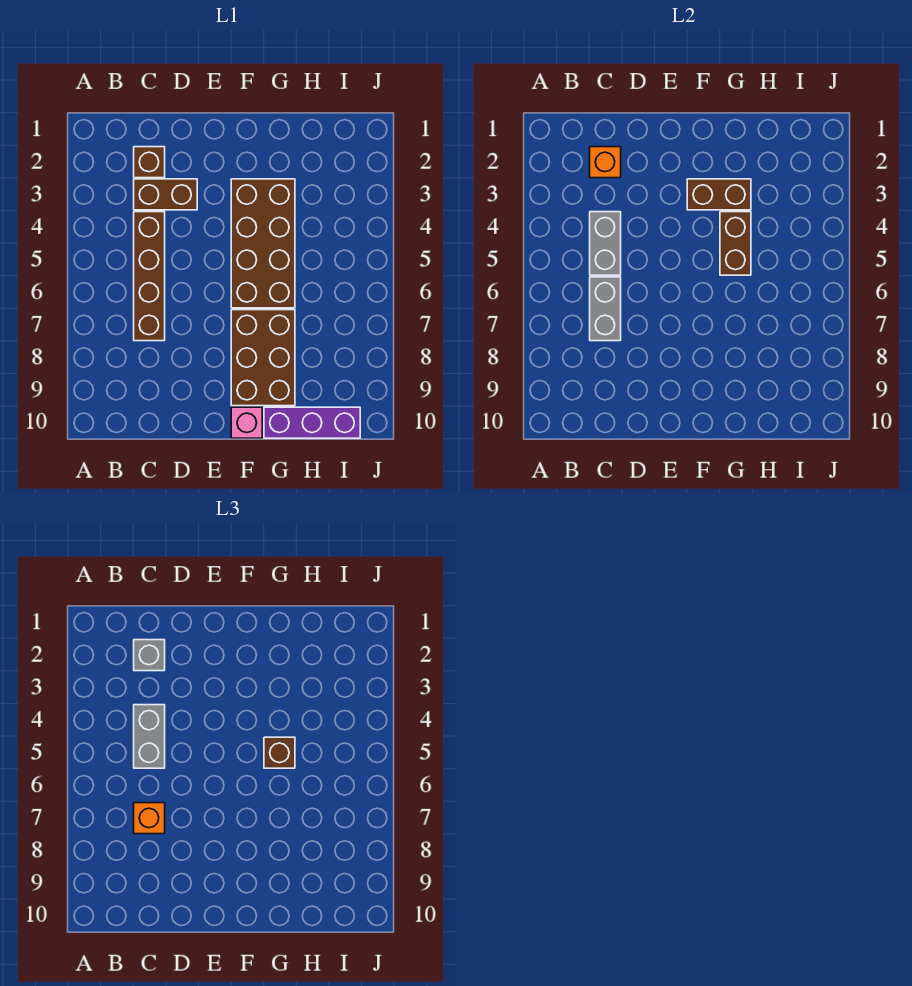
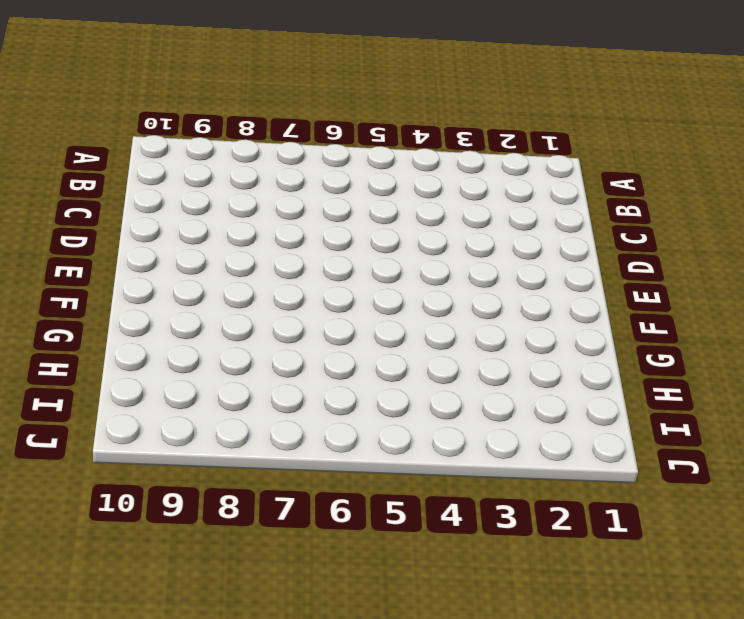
none -> brown 1x1 brick [134,147,165,178]
none -> brown 1x2 brick [134,179,197,210]
none -> brown 1x4 brick [134,212,165,341]

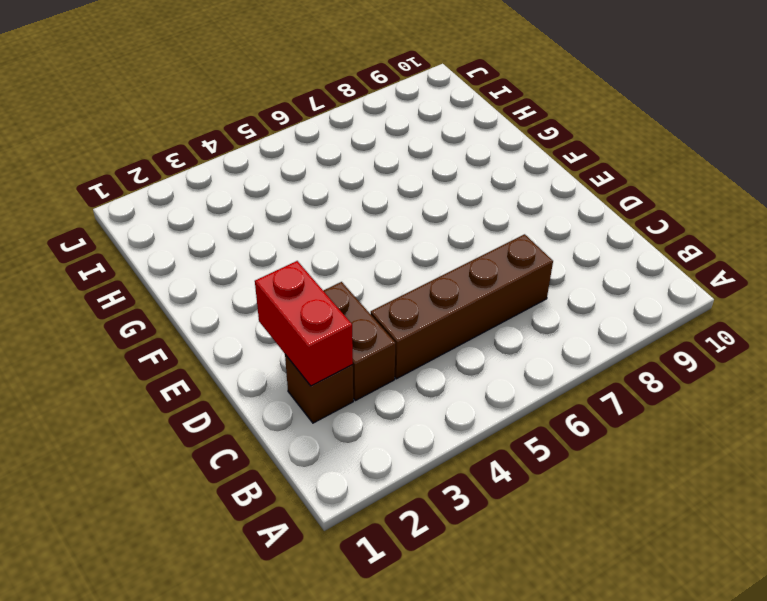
red 1x2 brick [255,261,353,386] -> orange 1x1 brick [590,147,621,178]
none -> brown 2x4 brick [231,179,295,308]
none -> brown 2x3 brick [231,310,295,406]
none -> pink 1x1 brick [231,407,262,438]

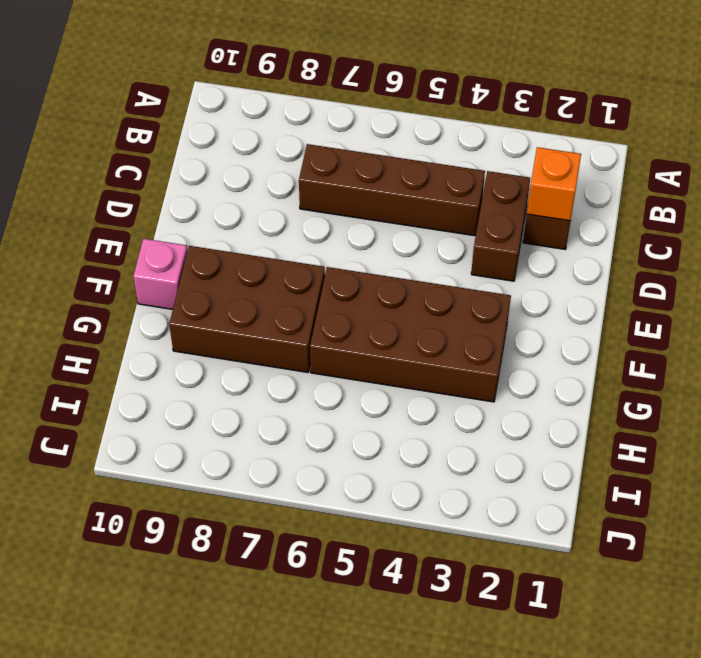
none -> purple 1x3 brick [264,407,360,438]
none -> grey 1x2 brick [590,212,621,275]
none -> grey 1x2 brick [590,277,621,341]

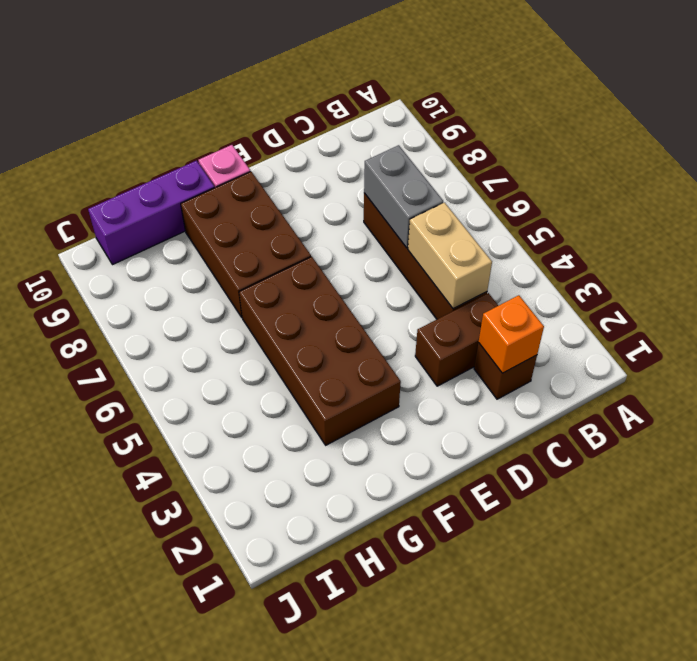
tan 1x2 brick [408,203,492,309] -> grey 1x2 brick [590,212,621,275]
none -> brown 1x2 brick [687,179,751,210]
none -> brown 1x2 brick [720,212,751,275]
none -> grey 1x1 brick [134,640,165,671]

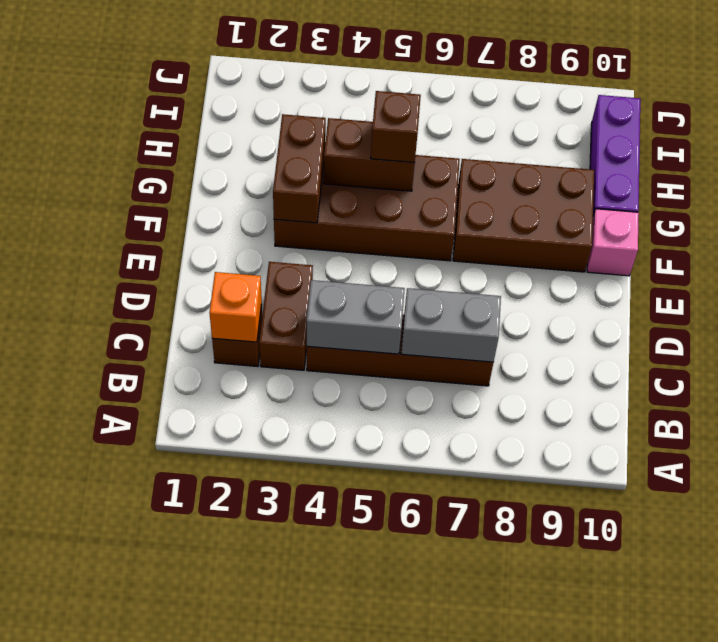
none -> grey 1x1 brick [134,640,165,671]
none -> grey 1x2 brick [134,705,165,768]
none -> orange 1x1 brick [134,803,165,834]

